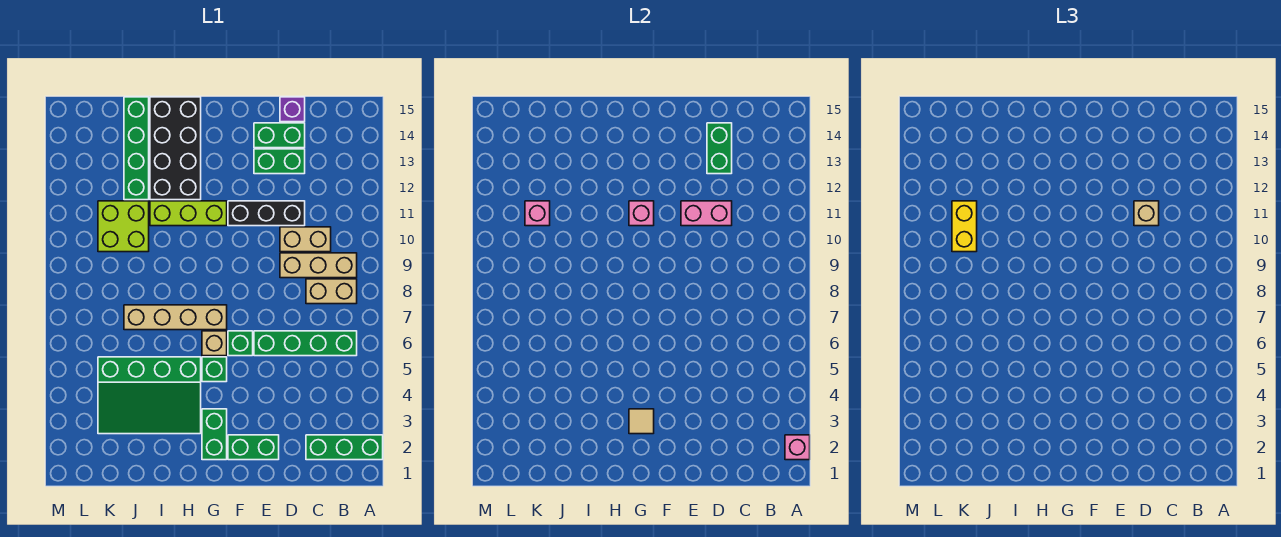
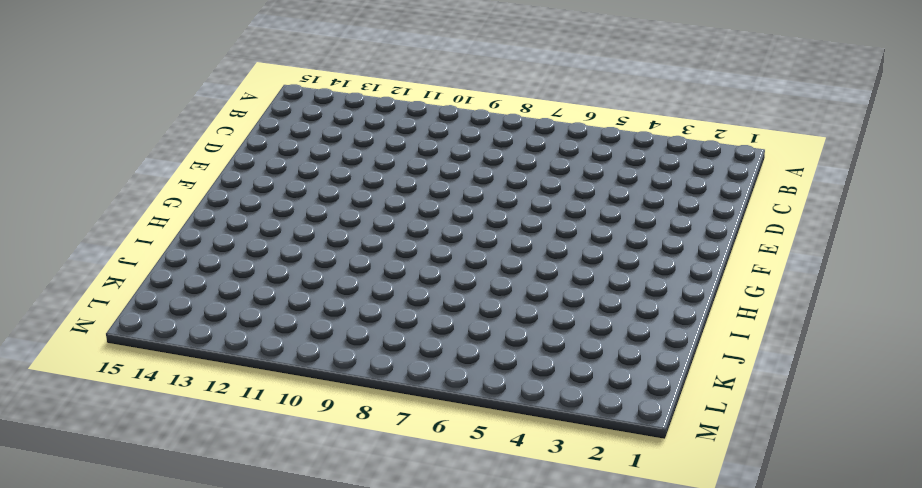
none -> green 1x3 brick [306,435,383,460]
none -> green 1x4 brick [254,331,357,356]
none -> tan 1x2 brick [306,279,357,304]

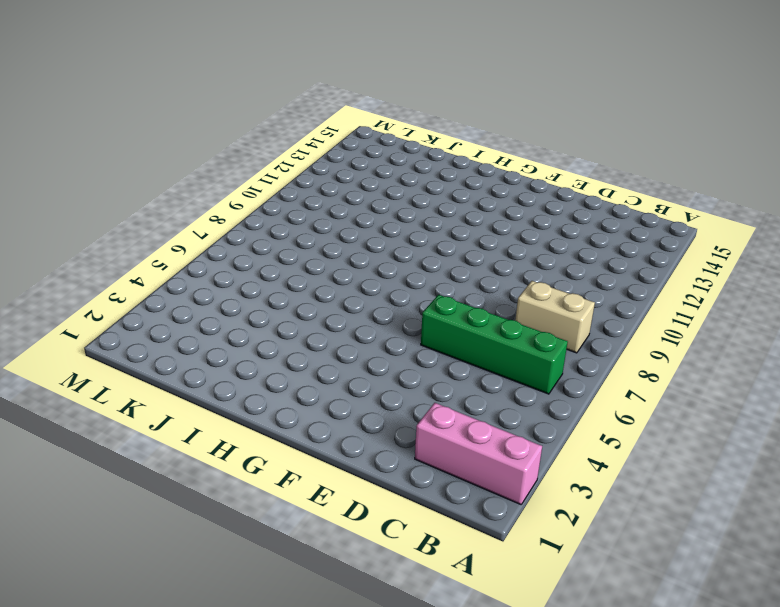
pink 1x3 brick [415,403,542,504] -> green 1x3 brick [306,435,383,460]
none -> tan 1x3 brick [280,253,357,278]
none -> tan 1x2 brick [280,227,331,252]
none -> black 1x3 brick [228,201,305,226]

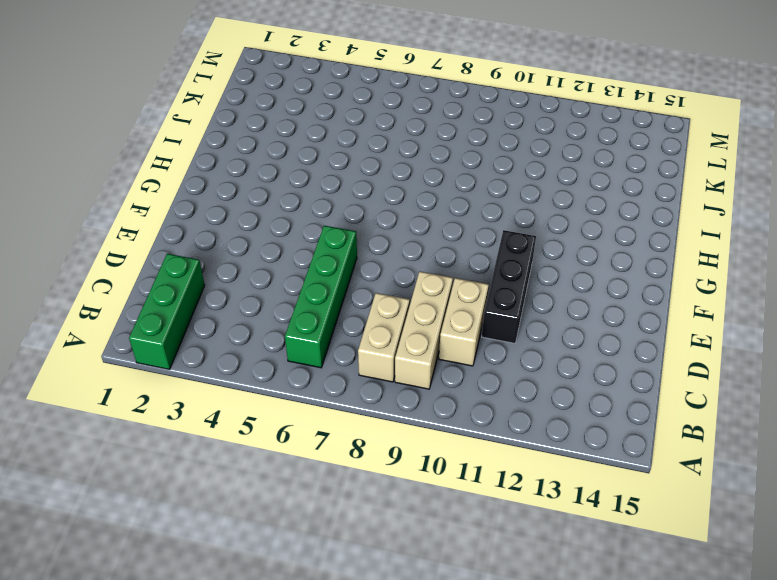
none -> green 1x2 brick [254,149,305,174]
none -> green 1x2 brick [254,123,305,148]
none -> purple 1x1 brick [280,97,305,122]

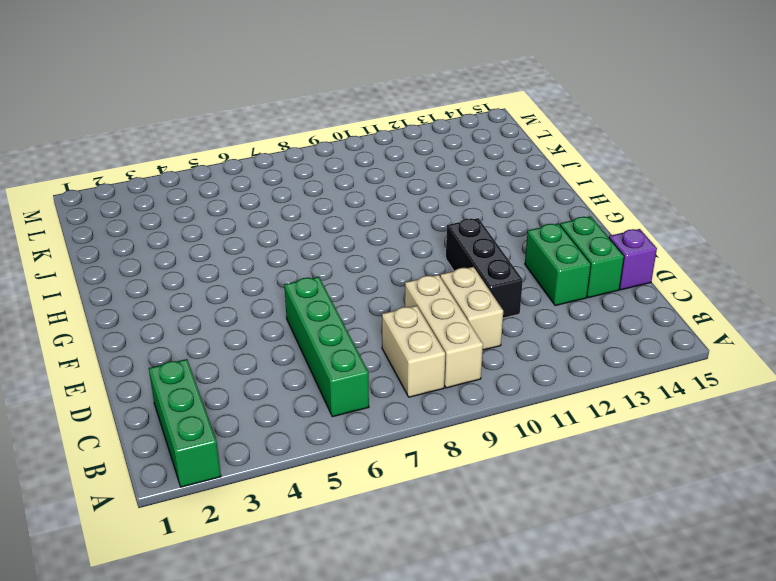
none -> green 1x2 brick [228,435,279,460]
none -> green 1x1 brick [228,331,253,356]
none -> green 1x2 brick [202,409,227,460]

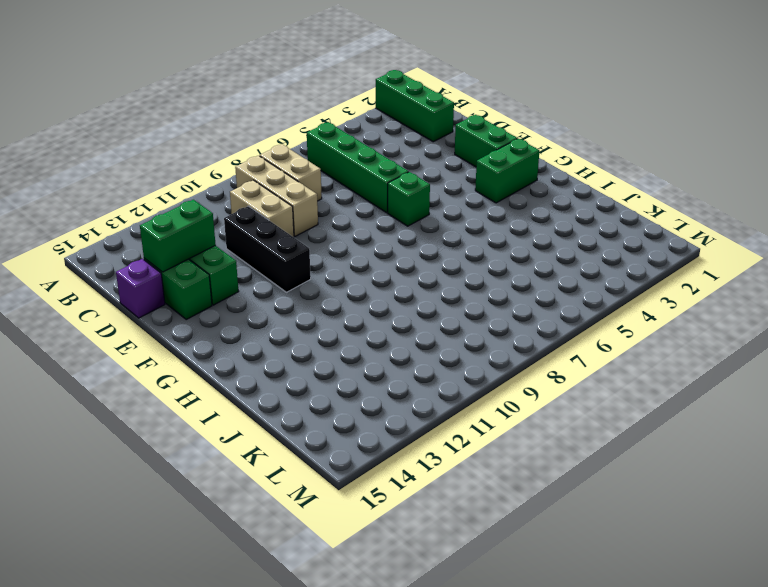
none -> green 1x1 brick [202,357,227,382]
none -> tan 1x1 brick [202,331,227,356]
none -> tan 1x4 brick [124,305,227,330]

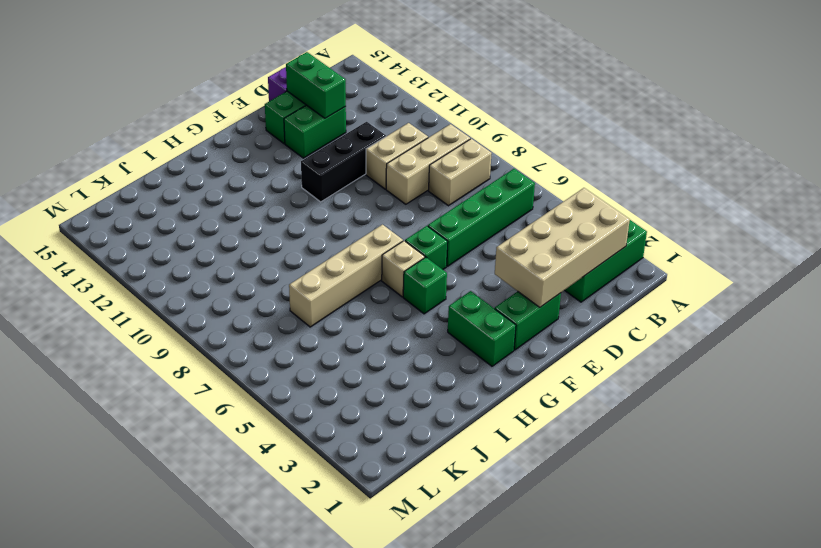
tan 2x4 brick [495,188,630,307] -> none
none -> lime 1x3 brick [150,201,227,226]
none -> green 3x4 slope [98,357,201,434]
none -> black 2x4 brick [150,97,201,200]

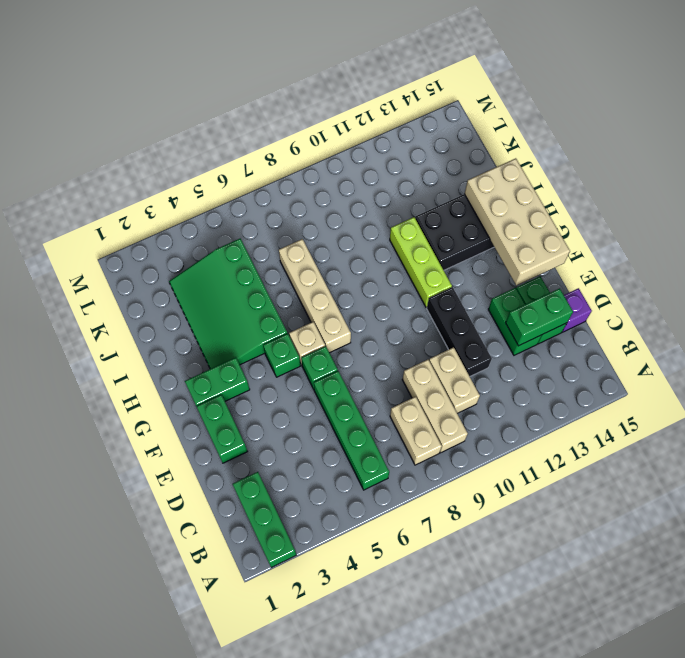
tan 2x4 brick [465,158,570,285] -> none
none -> lime 2x2 brick [98,201,149,252]
none -> green 1x4 brick [124,97,149,200]
none -> pink 1x1 brick [785,435,810,460]

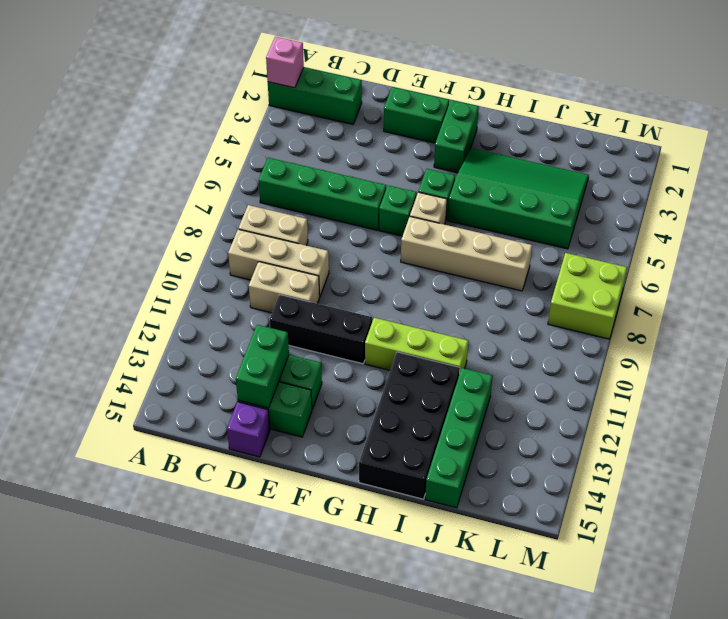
lime 2x2 brick [548,253,627,339] -> lime 2x2 brick moved to [98,201,149,252]
none -> pink 1x2 brick [681,201,732,226]
none -> tan 1x1 tile [629,409,654,434]
none -> pink 1x1 brick [629,201,654,226]

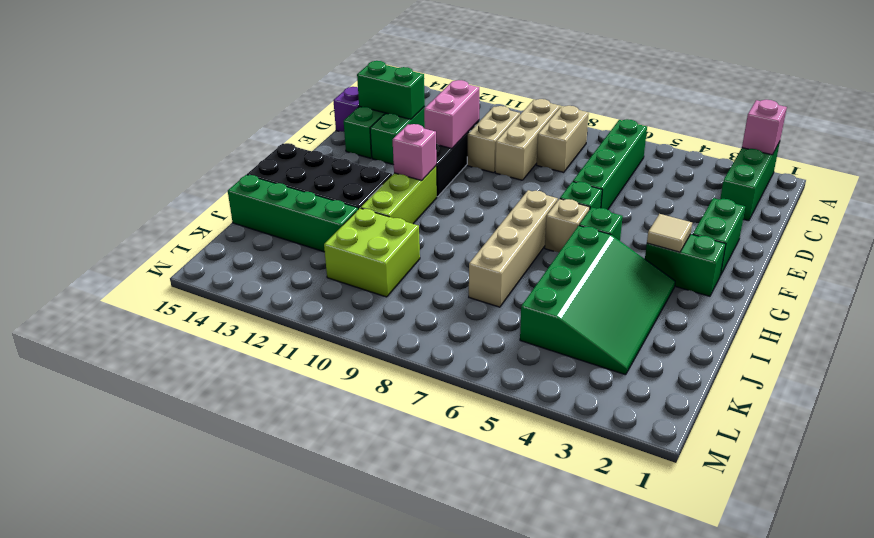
none -> pink 1x1 brick [525,201,550,226]
none -> tan 1x1 brick [1134,201,1159,226]
none -> yellow 1x2 brick [952,201,977,252]

